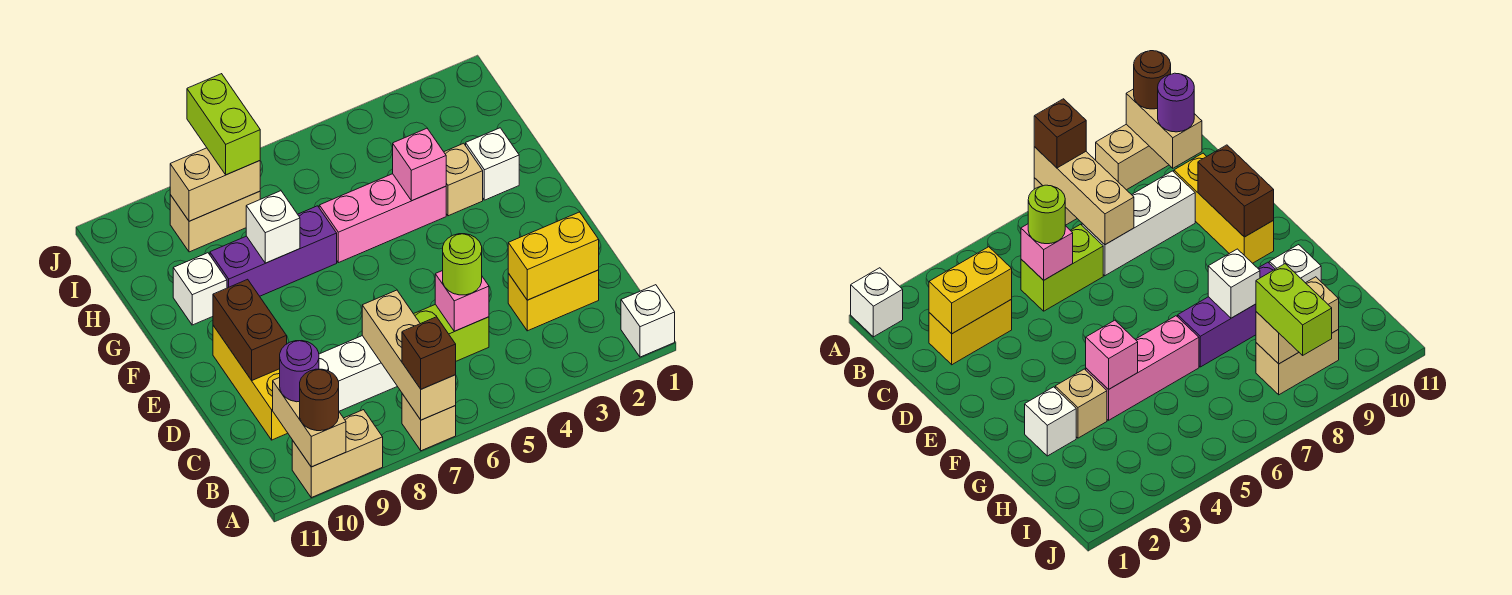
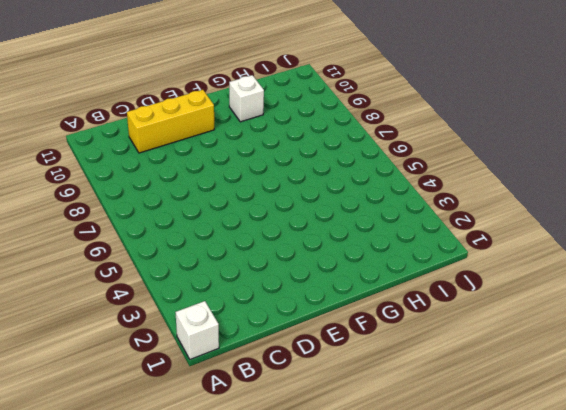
none -> tan 1x1 brick [402,394,456,451]
none -> tan 1x2 brick [292,410,383,498]
none -> yellow 1x2 brick [508,270,599,331]

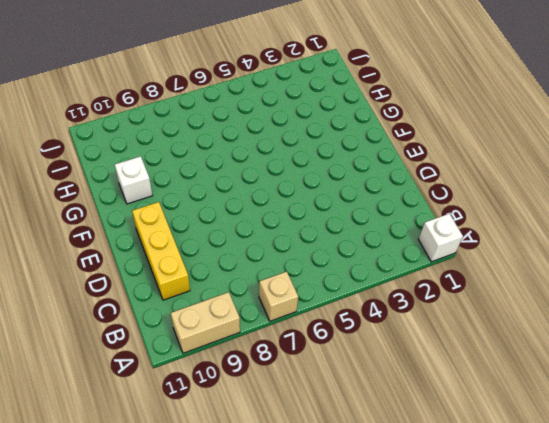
none -> yellow 1x2 brick [508,270,599,331]
none -> lime 1x2 brick [414,304,489,361]
none -> white 1x3 brick [319,336,397,411]

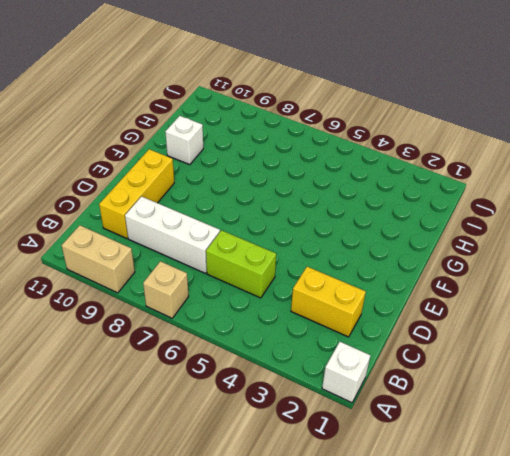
none -> white 1x1 brick [466,128,519,200]
none -> tan 1x1 brick [444,143,483,216]
none -> pink 1x3 brick [319,174,446,263]

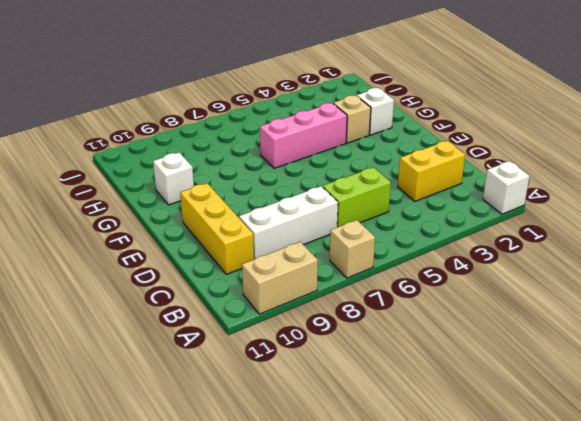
none -> purple 1x3 brick [210,206,337,296]
none -> tan 1x2 brick [170,191,260,252]
none -> tan 1x3 brick [362,290,456,420]

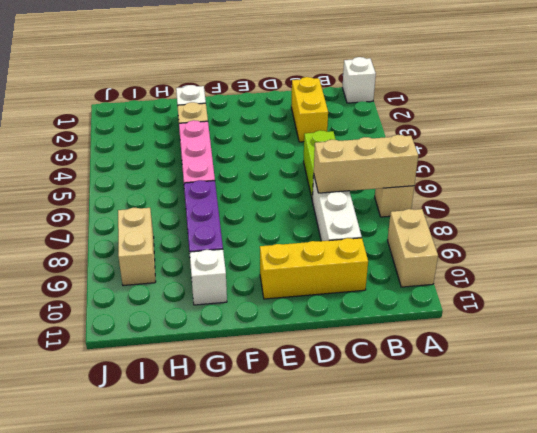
none -> tan 1x2 brick [273,377,346,467]
none -> yellow 1x2 brick [508,212,599,300]
none -> pink 1x1 brick [435,271,489,331]

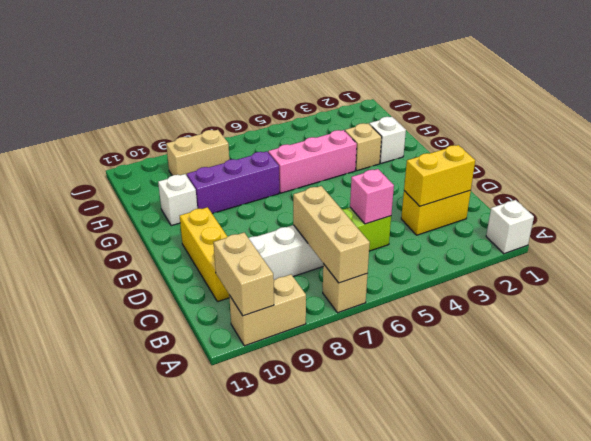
none -> brown 1x2 brick [213,279,287,380]
none -> pink 1x1 brick [393,128,446,201]
none -> white 1x1 brick [246,191,300,263]

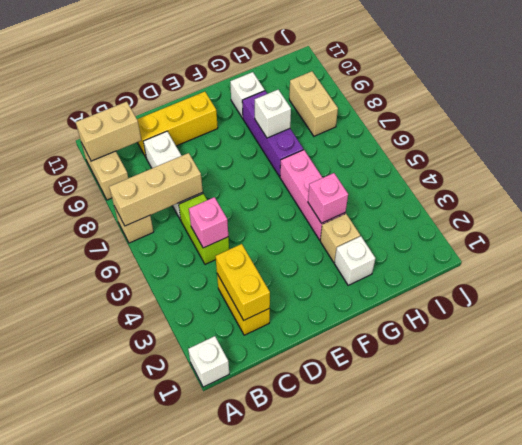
none -> brown 1x2 brick [213,279,287,380]
none -> tan 1x2 brick [170,148,260,221]
none -> brown 1x1 brick [402,317,456,389]

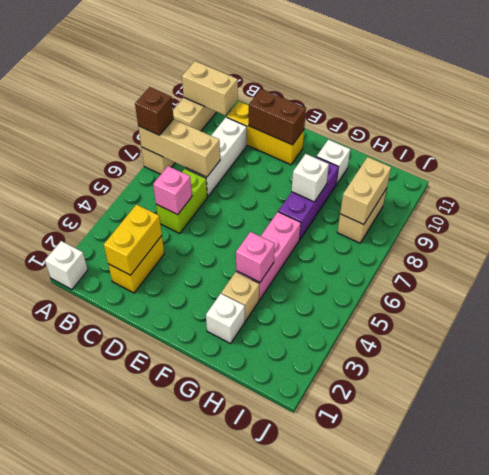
none -> brown 1x1 round brick [300,369,339,431]
none -> purple 1x1 round brick [280,341,319,402]
none -> lime 1x1 round brick [443,234,482,295]

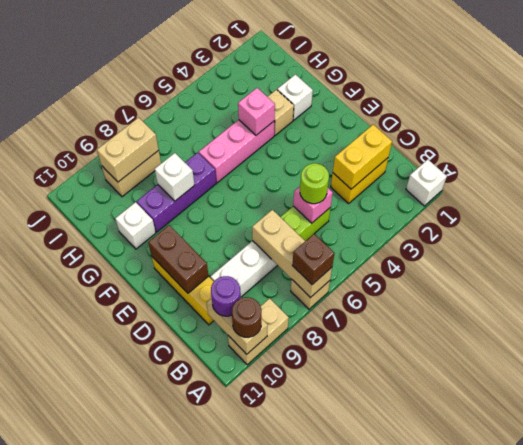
none -> lime 1x2 brick [187,74,260,175]

